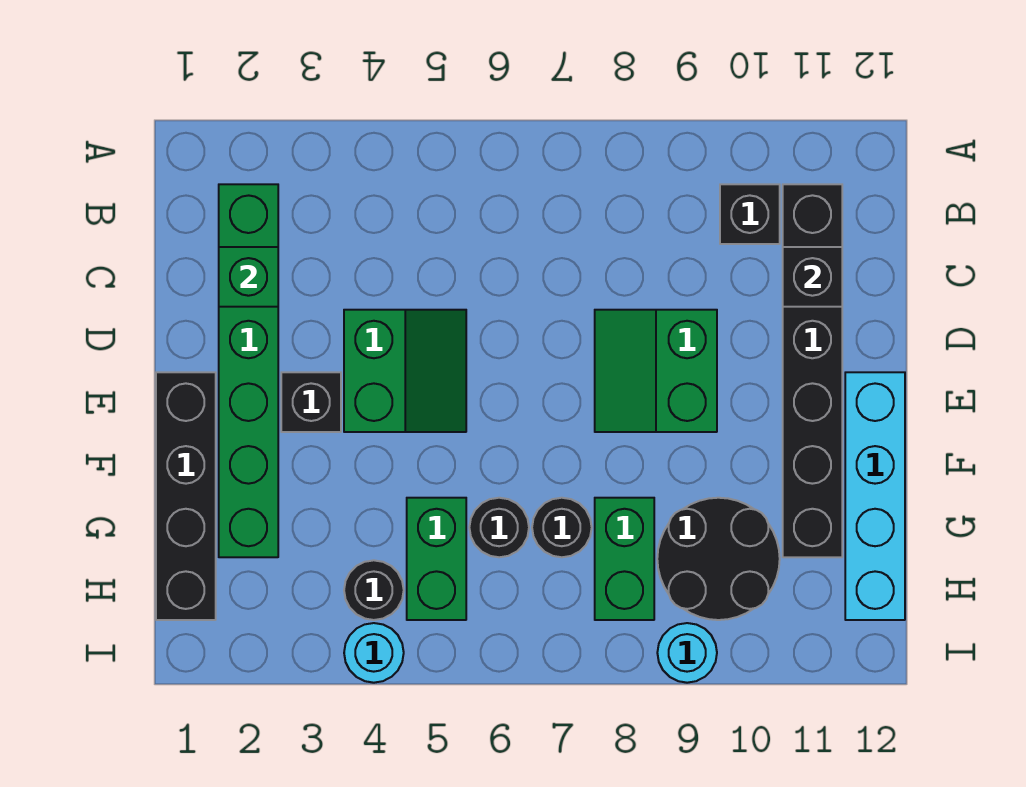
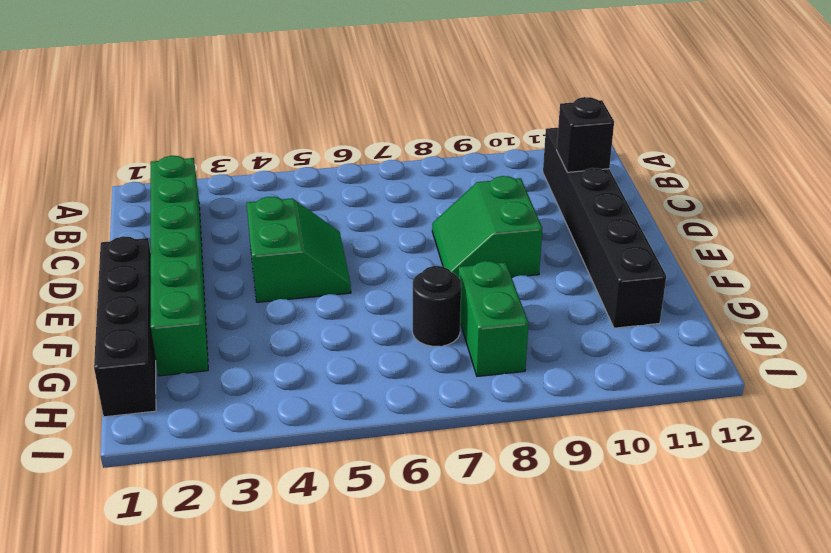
none -> black 1x1 brick [720,184,780,244]
none -> black 1x1 brick [281,372,341,432]
none -> cyan 1x4 brick [845,372,905,620]

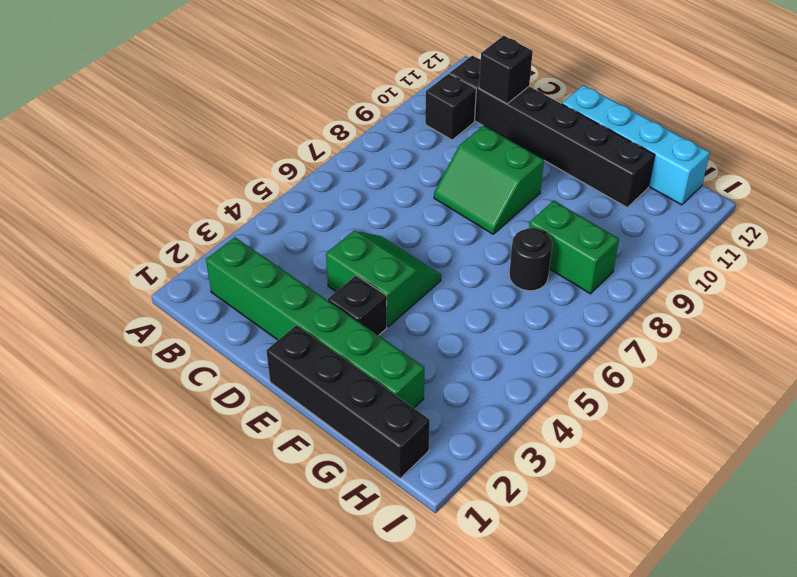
none -> green 1x2 brick [407,498,466,620]
none -> black 1x1 round brick [469,498,529,557]
none -> black 2x2 round brick [657,498,780,620]

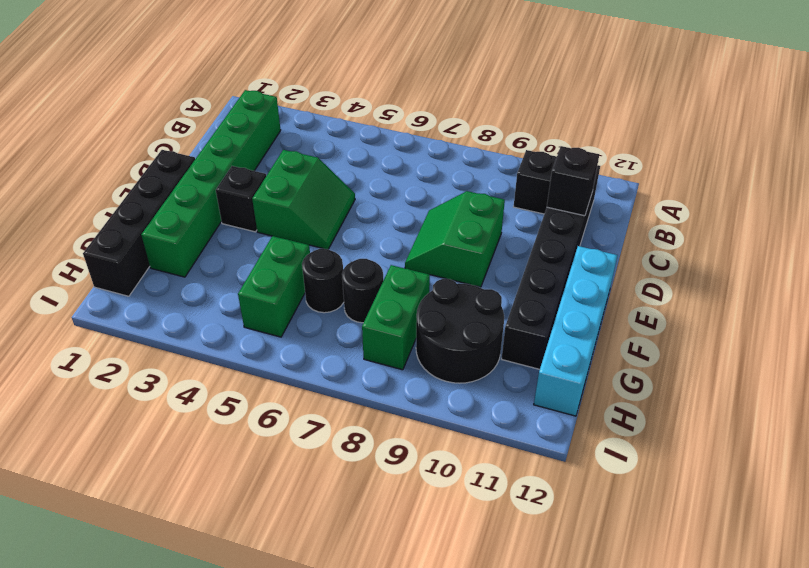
none -> black 1x1 round brick [344,560,404,620]
none -> cyan 1x1 round brick [344,623,404,683]
none -> cyan 1x1 round brick [657,623,717,683]

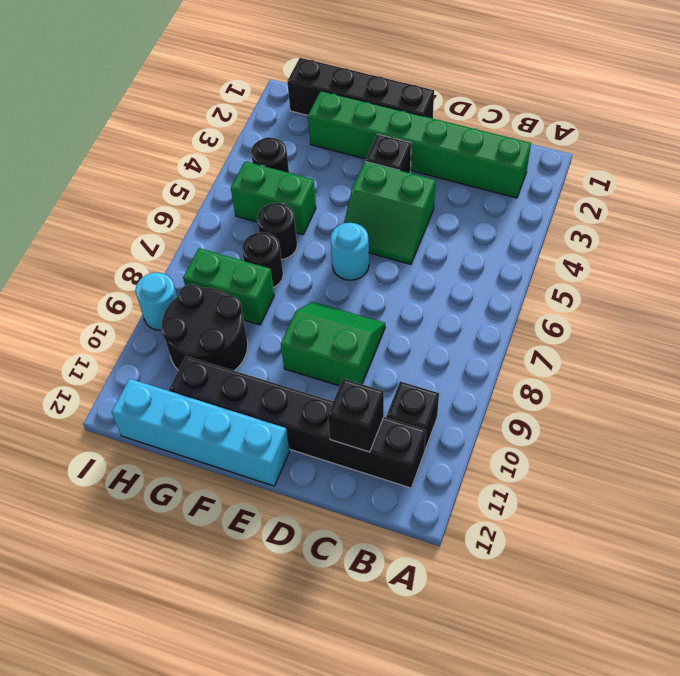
cyan 1x1 round brick [331,223,369,280] -> cyan 1x1 round brick moved to [344,623,404,683]
none -> green 1x1 brick [219,247,278,307]

